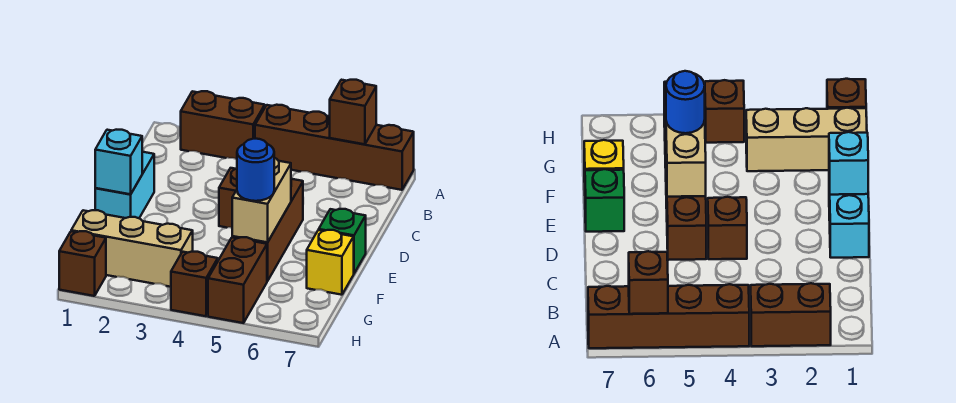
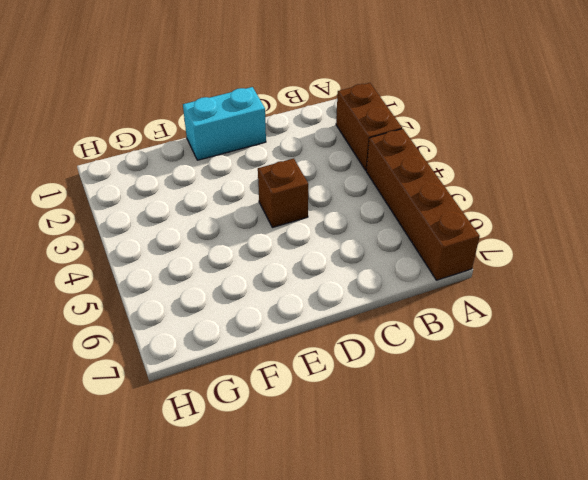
none -> brown 1x3 brick [232,179,303,281]
none -> green 1x1 brick [319,209,366,273]
none -> yellow 1x1 brick [307,230,354,295]

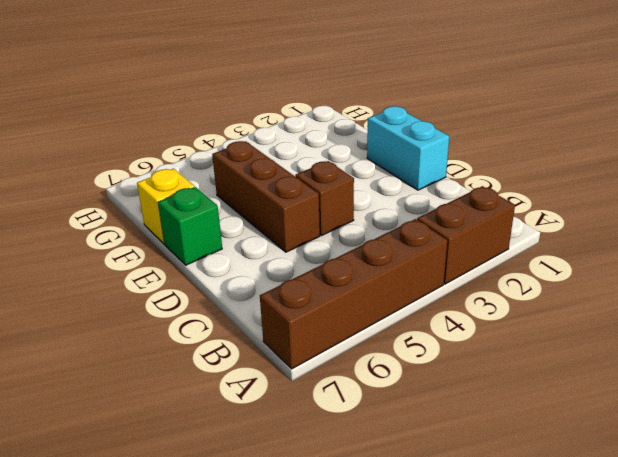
none -> tan 1x3 brick [71,210,193,287]
none -> brown 1x2 brick [208,237,267,323]
none -> brown 1x1 brick [59,231,106,296]

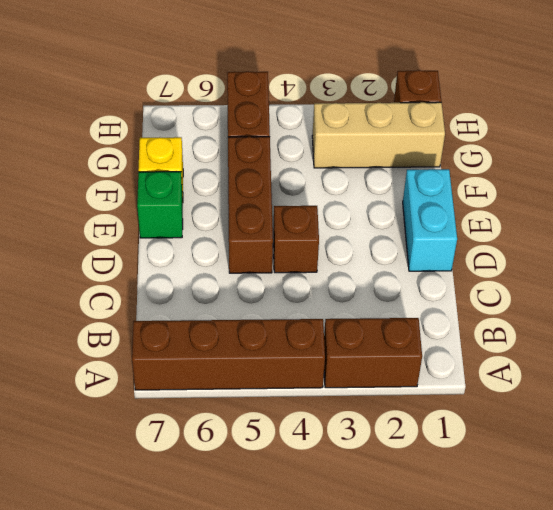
none -> brown 1x1 brick [171,251,218,316]
none -> brown 1x1 brick [330,80,376,144]
none -> cyan 1x1 brick [95,130,142,194]

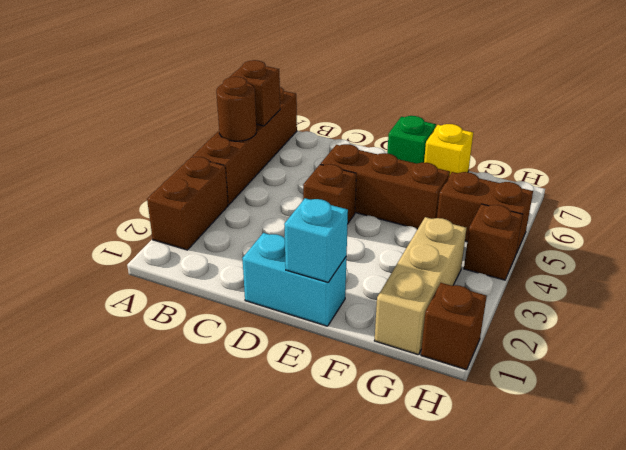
brown 1x1 round brick [216,77,256,141] -> none
none -> tan 1x2 brick [232,158,291,242]
none -> blue 1x1 round brick [237,139,274,201]

